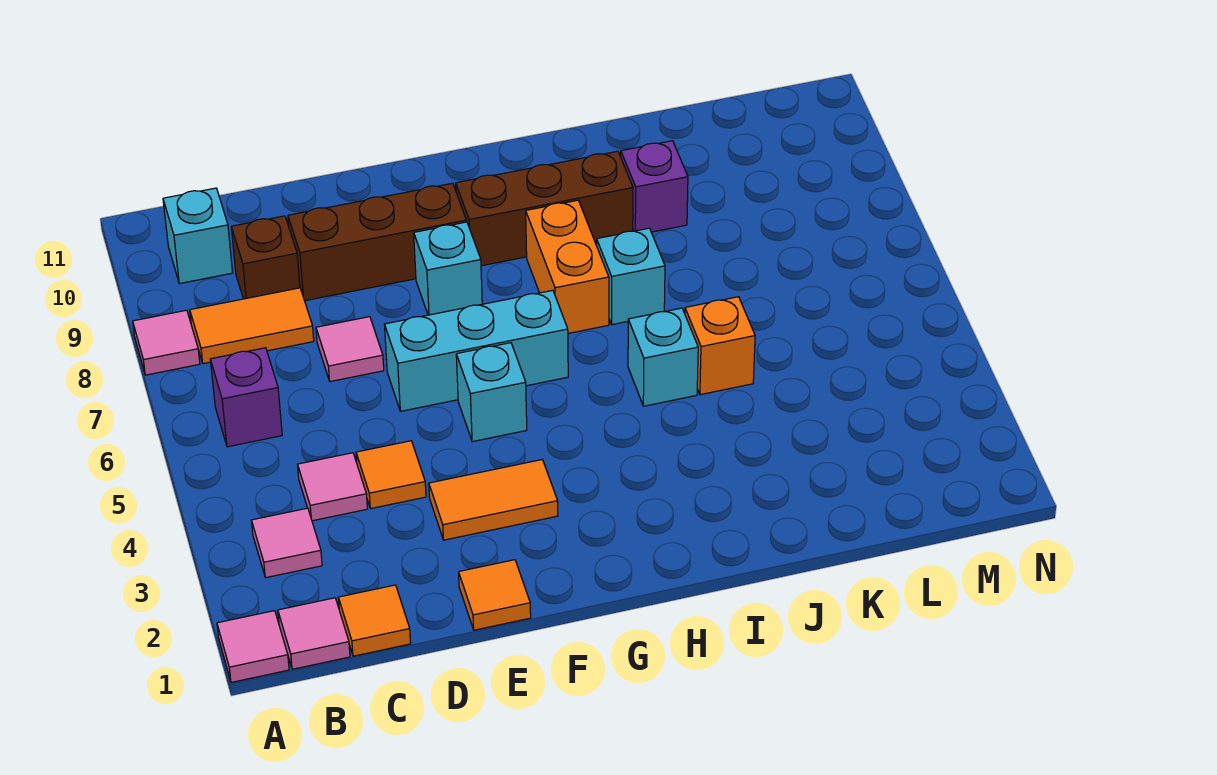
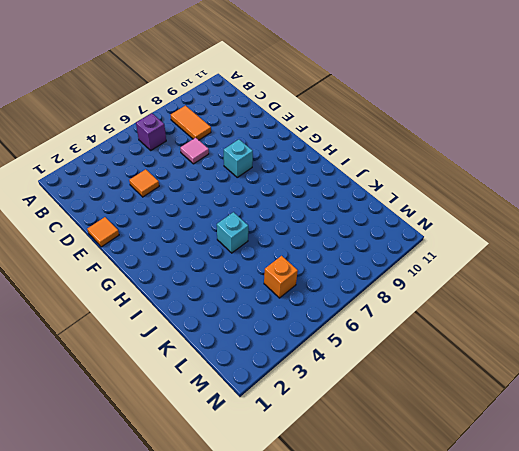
orange 1x1 brick [264,256,298,298] -> orange 1x1 brick moved to [685,297,755,395]
none -> pink 1x1 tile [217,611,289,682]
none -> pink 1x1 tile [133,310,200,375]
none -> pink 1x1 tile [278,598,350,669]

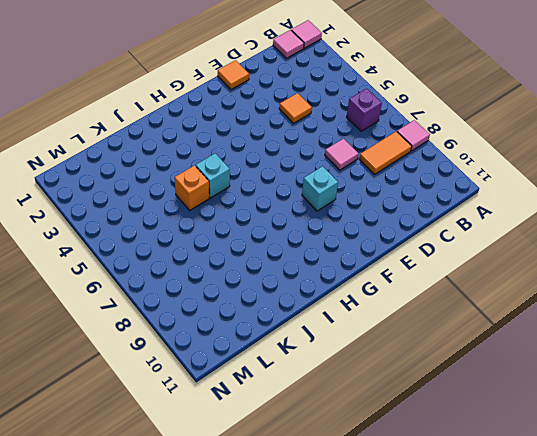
none -> pink 1x1 tile [251,508,322,578]
none -> cyan 1x1 brick [163,188,233,284]
none -> orange 1x1 tile [338,585,411,656]

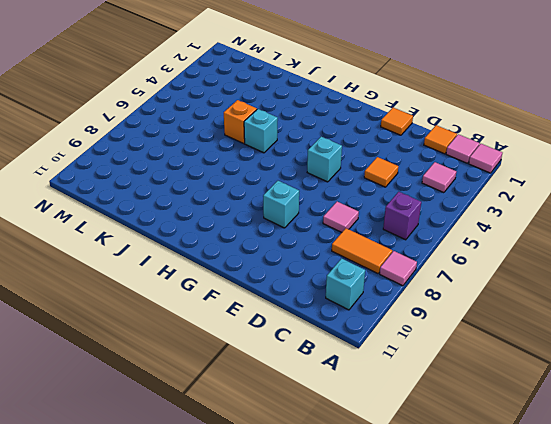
none -> pink 1x1 tile [298,453,367,521]
none -> brown 1x1 brick [231,216,300,299]
none -> brown 1x3 brick [288,183,466,301]

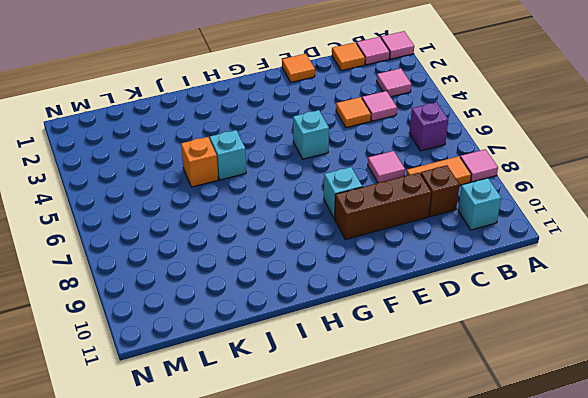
none -> orange 1x2 tile [429,460,558,540]
none -> cyan 1x3 brick [384,290,568,411]
none -> brown 1x3 brick [456,151,633,266]

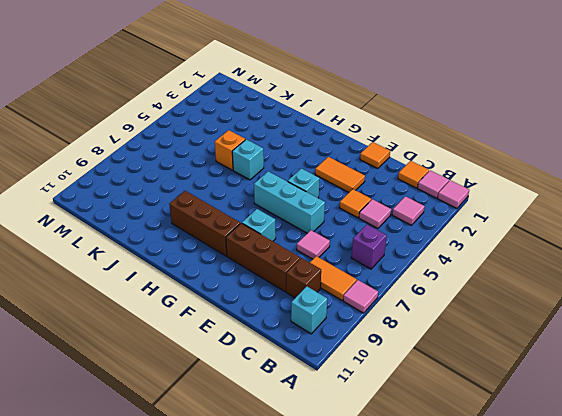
none -> orange 1x2 brick [526,200,609,333]
none -> cyan 1x1 brick [597,228,665,325]
none -> purple 1x1 brick [621,141,688,232]

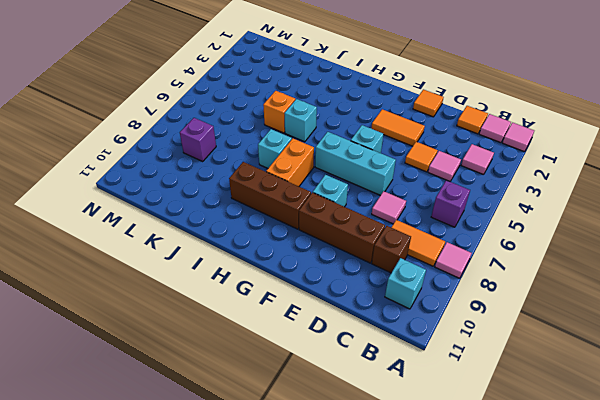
purple 1x1 brick [180,118,216,161] -> purple 1x1 brick moved to [621,141,688,232]

